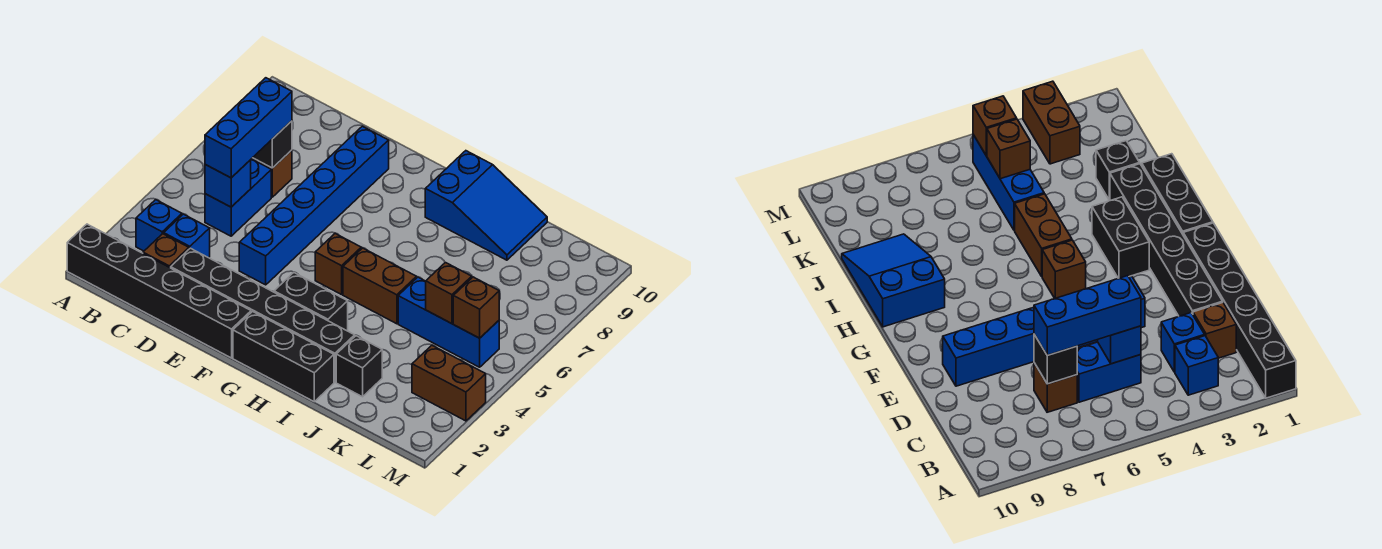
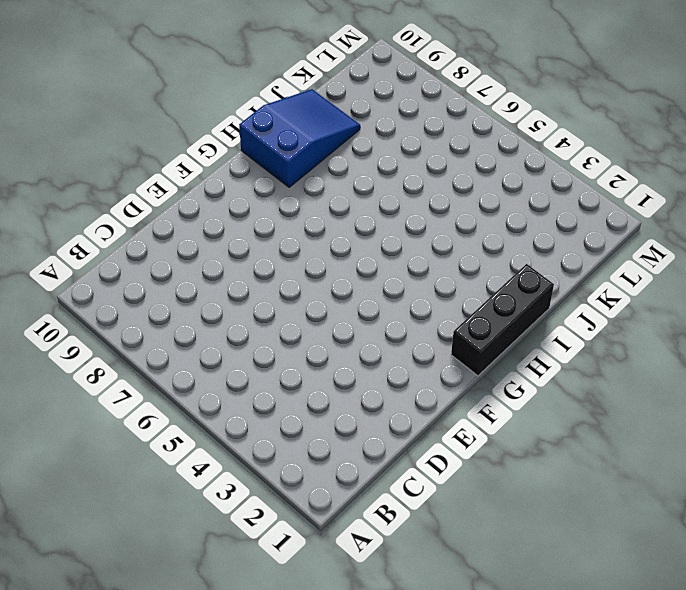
none -> black 1x6 brick [67,224,251,358]
none -> blue 1x1 brick [136,200,182,251]
none -> brown 1x1 brick [143,234,189,268]

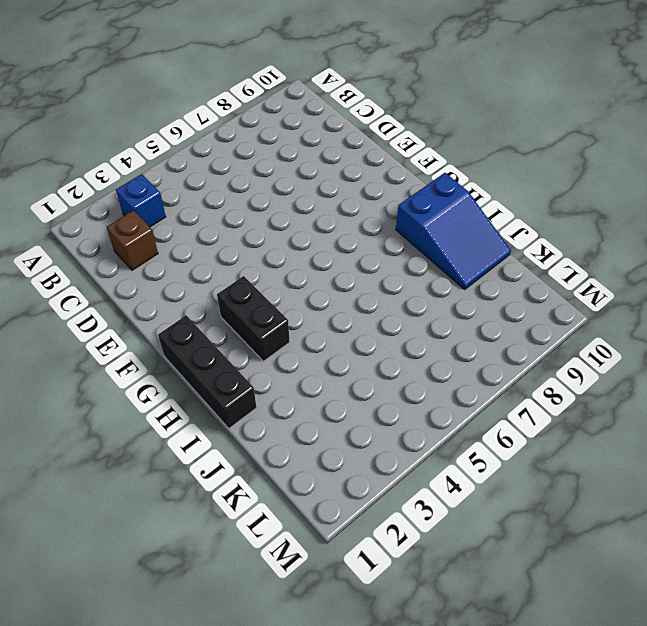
none -> black 1x6 brick [67,224,251,358]
none -> blue 1x1 brick [164,214,210,258]
none -> blue 1x2 brick [205,159,271,236]

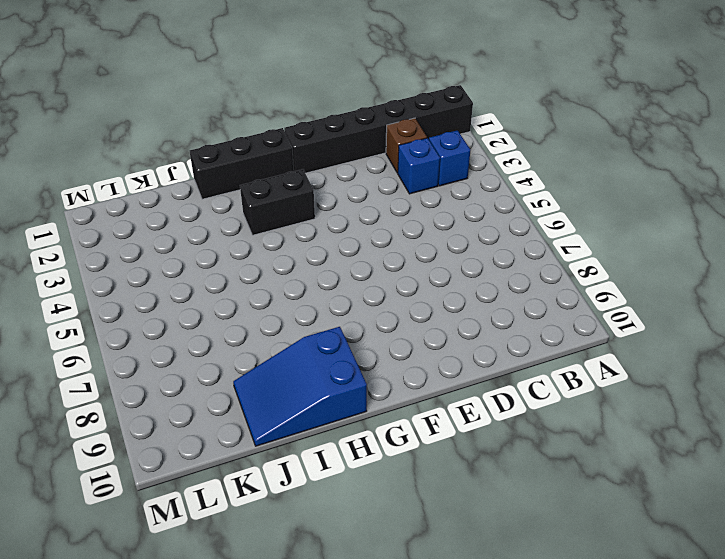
none -> blue 1x2 brick [205,159,271,236]
none -> brown 1x1 brick [252,150,292,197]
none -> black 1x6 brick [171,248,355,382]

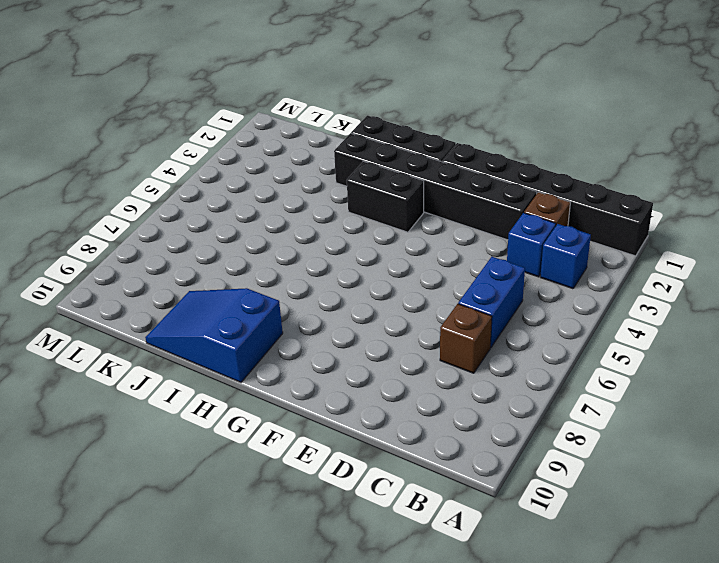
none -> blue 1x6 brick [239,126,389,285]
none -> brown 1x1 brick [315,234,361,295]
none -> brown 1x2 brick [343,248,416,324]

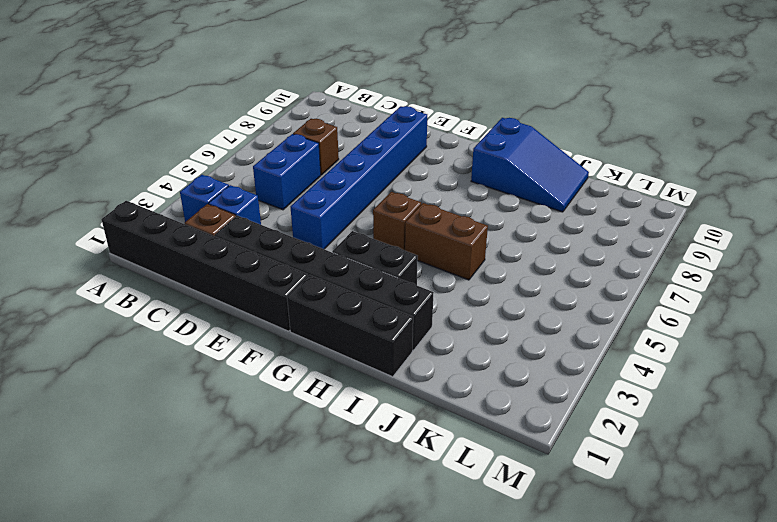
none -> black 1x1 brick [336,336,382,397]
none -> blue 1x3 brick [398,277,499,367]
none -> brown 1x2 brick [412,345,486,421]

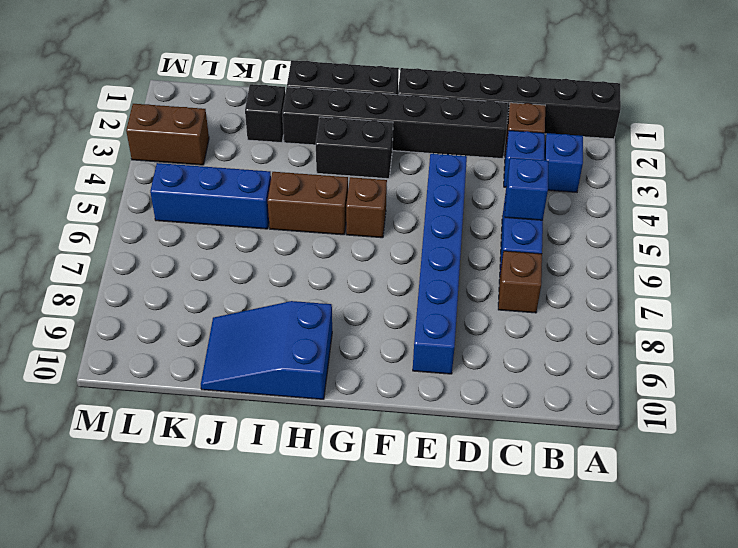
none -> black 1x1 brick [253,121,292,168]
none -> brown 1x1 brick [426,263,472,324]
none -> brown 1x1 brick [453,277,499,338]

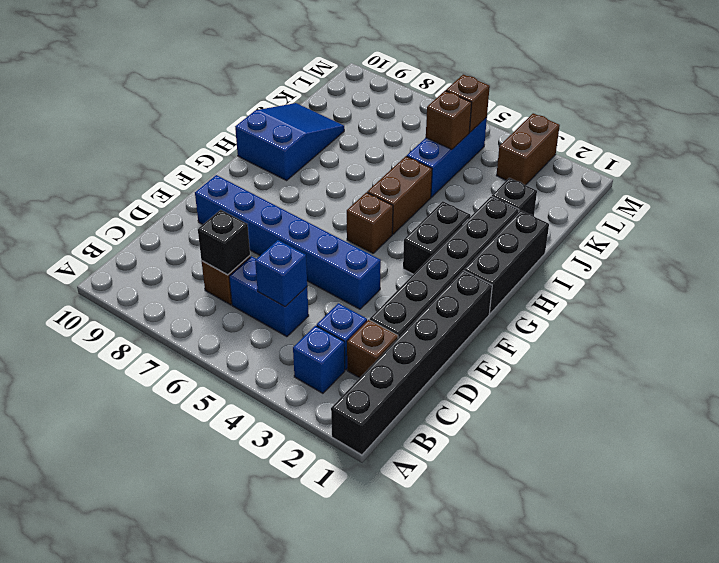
none -> blue 1x3 brick [205,78,292,178]

